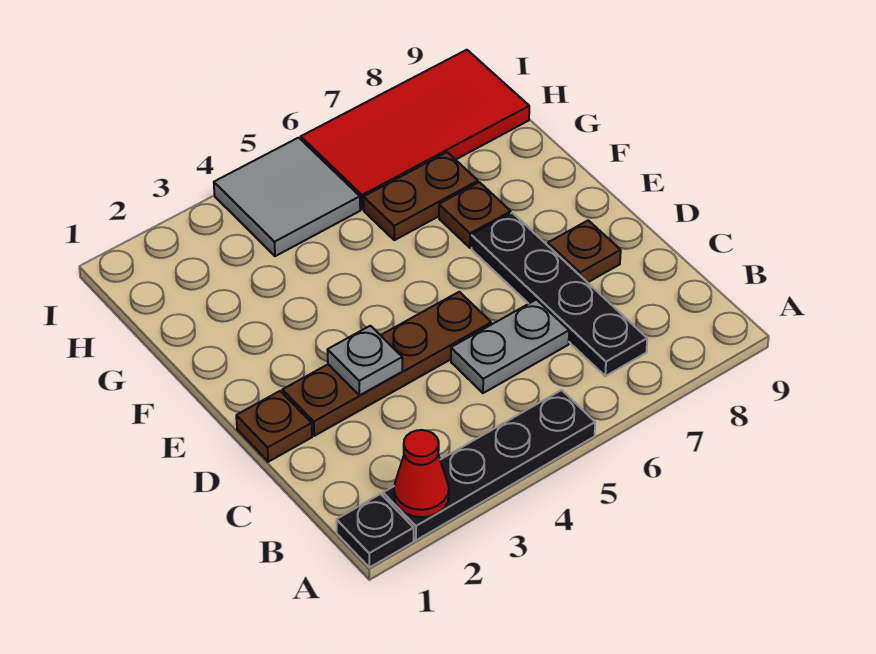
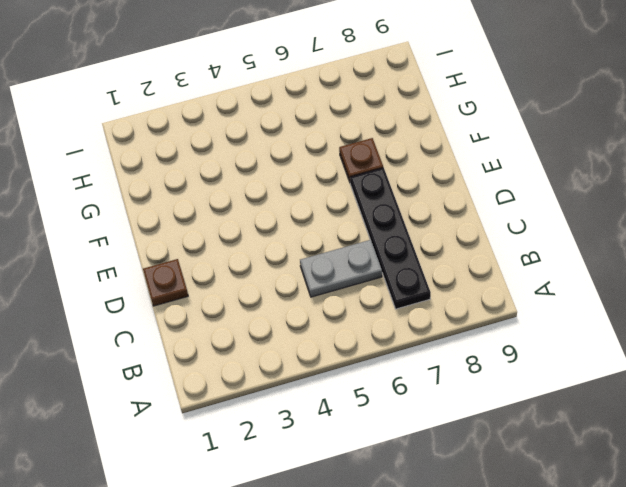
none -> black 1x1 plate [336,494,414,568]
none -> black 1x4 plate [383,390,595,540]
none -> brown 1x4 plate [282,292,491,436]

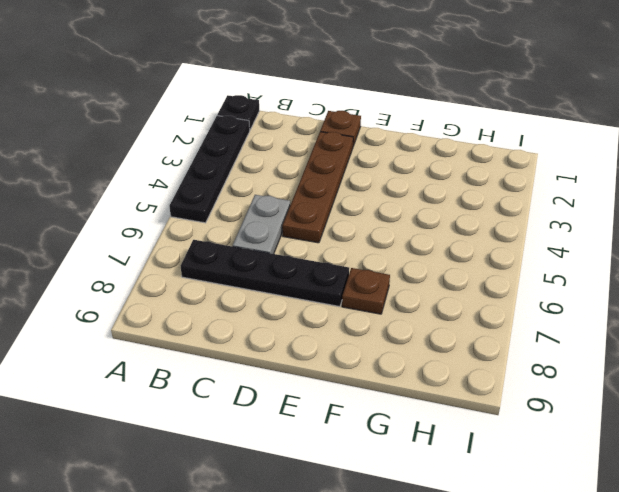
none -> brown 1x1 plate [548,220,621,283]
none -> brown 1x2 plate [364,152,478,240]
none -> grey 2x2 tile [214,138,360,256]

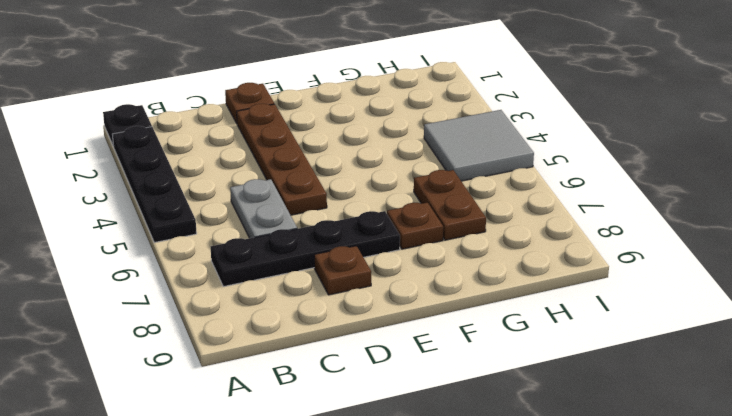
none -> red 2x4 tile [301,50,529,209]
none -> red 1x1 cone [394,430,449,517]
none -> grey 1x1 plate [327,326,402,395]

